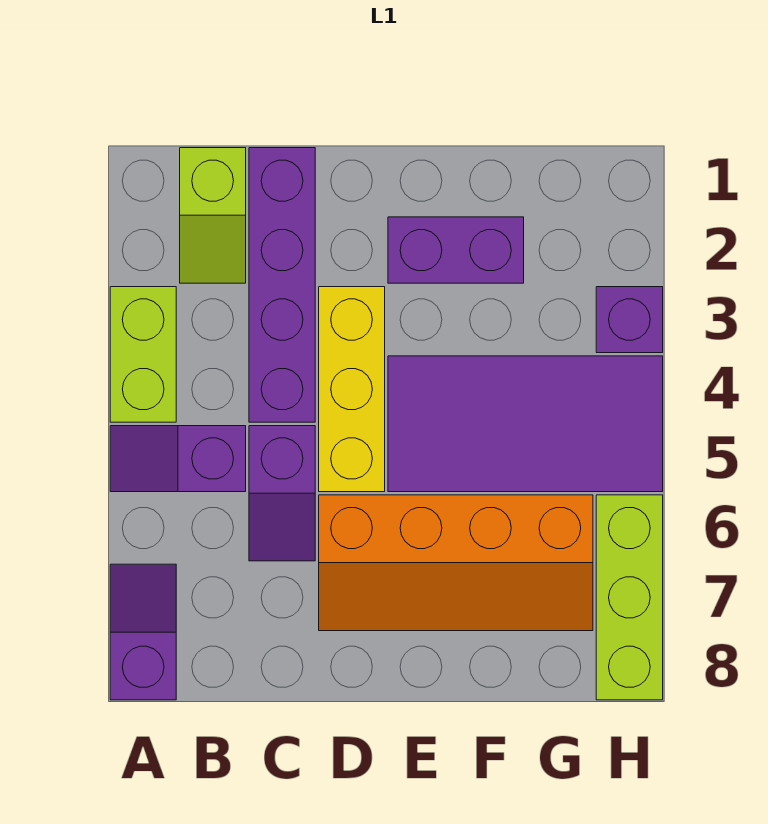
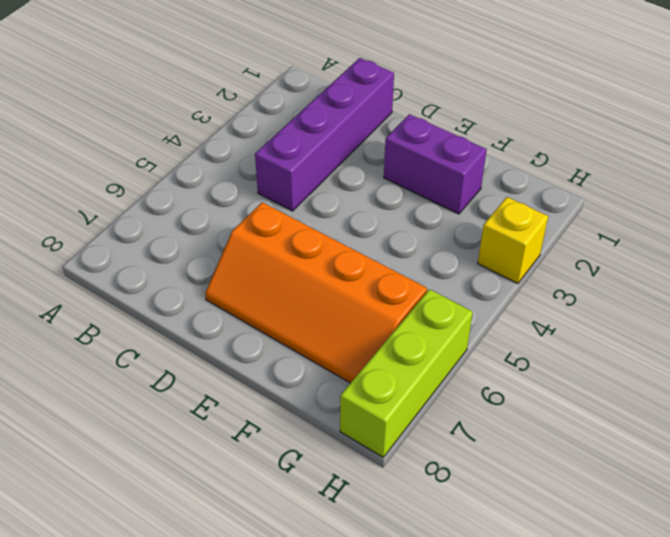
yellow 1x1 brick [478,197,548,284] -> purple 1x1 brick [596,287,663,353]
none -> lime 1x2 brick [110,287,176,422]
none -> purple 1x2 slope [110,426,246,492]
none -> purple 1x2 slope [110,564,176,700]

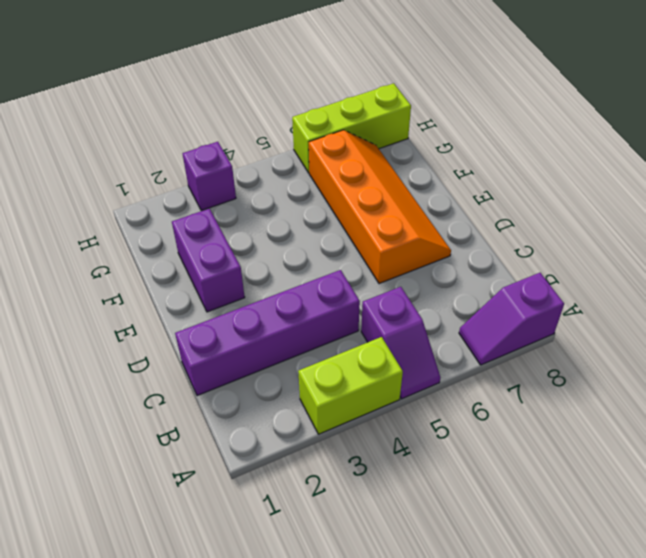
none -> lime 1x2 slope [180,148,246,283]
none -> purple 1x2 slope [249,426,315,561]
none -> yellow 1x3 brick [319,287,385,492]

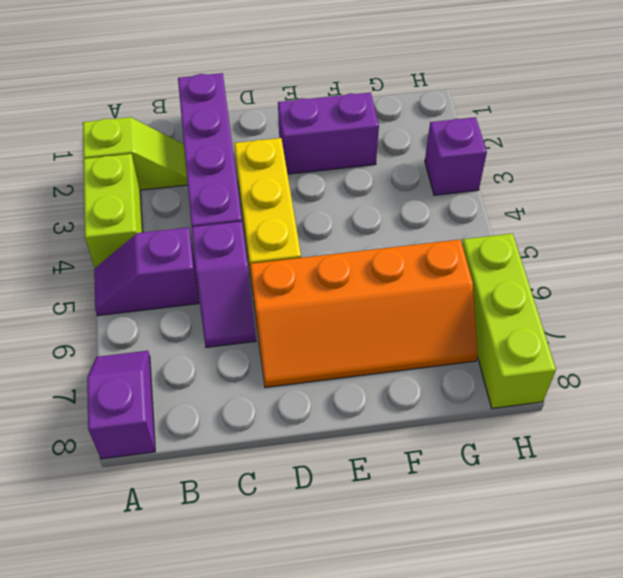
lime 1x2 slope [83,117,188,190] -> lime 1x2 slope turned to [180,148,246,283]
none -> purple 2x4 tile [388,356,663,492]

